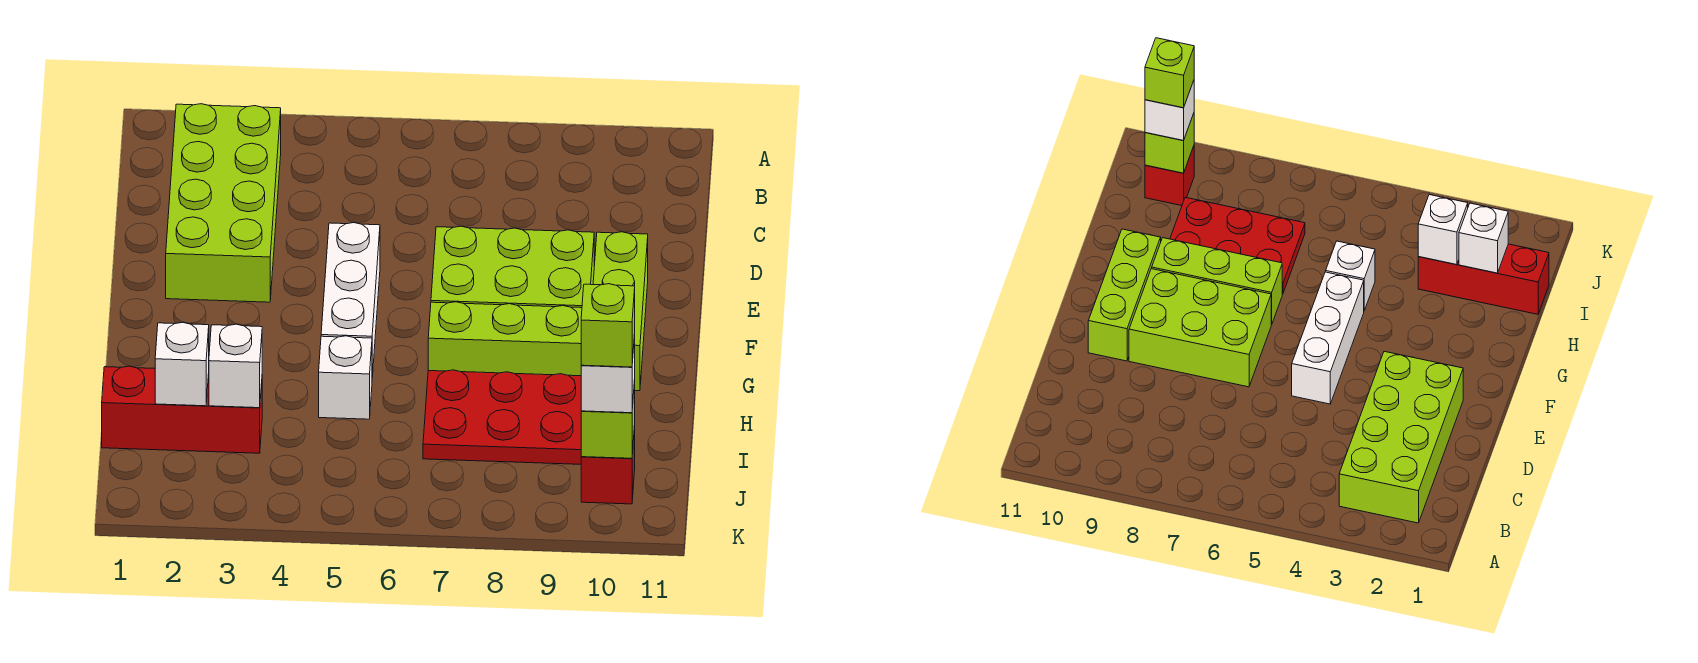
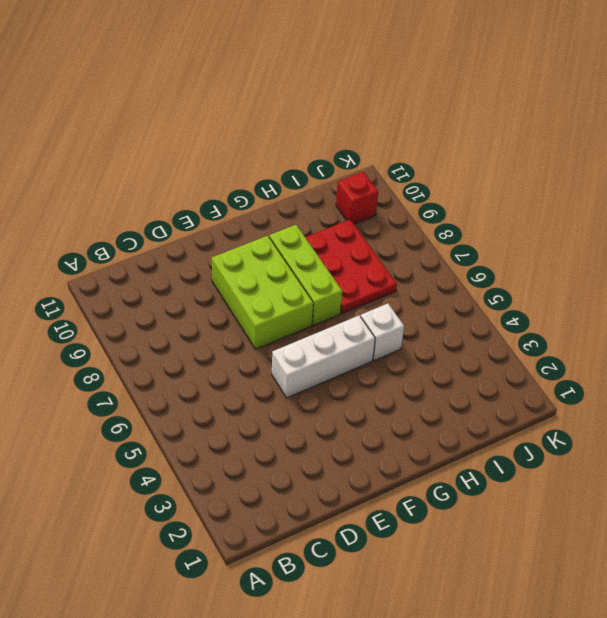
none -> lime 2x4 brick [166,104,281,302]
none -> lime 1x3 brick [593,232,648,391]
none -> red 1x3 brick [102,366,262,453]

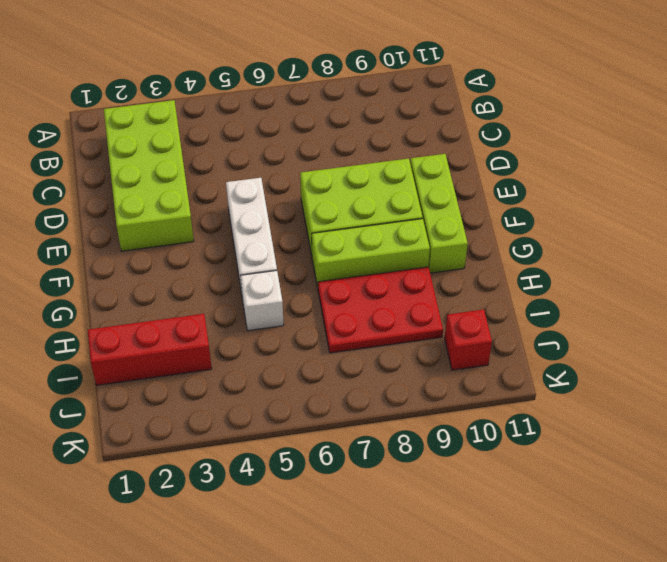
none -> white 1x1 brick [155,322,209,406]
none -> white 1x1 brick [209,324,262,408]
none -> lime 1x1 brick [581,380,635,458]

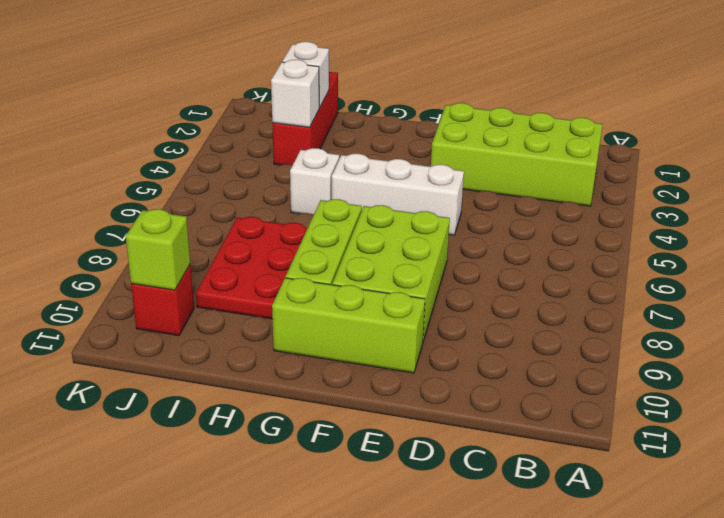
none -> white 1x1 brick [581,335,635,413]
none -> lime 1x1 brick [581,284,635,367]

